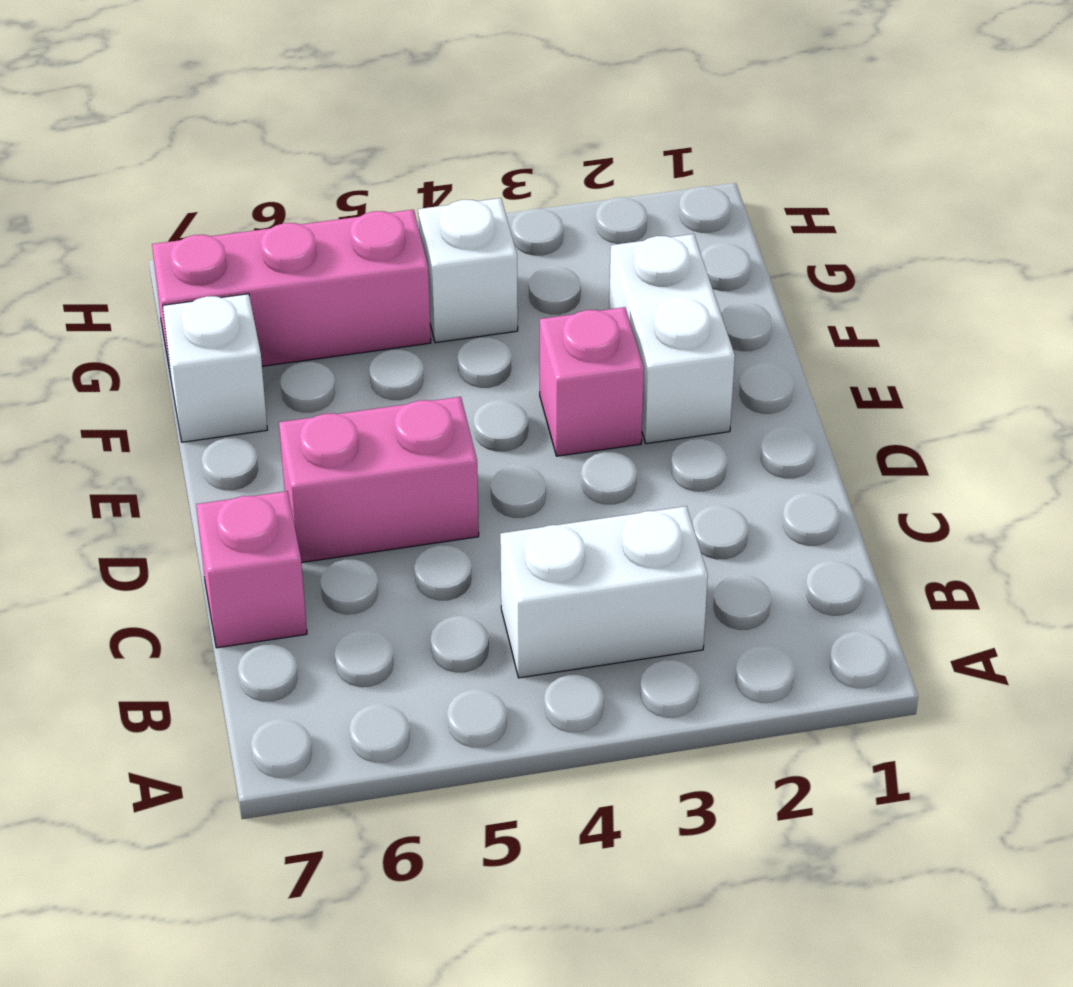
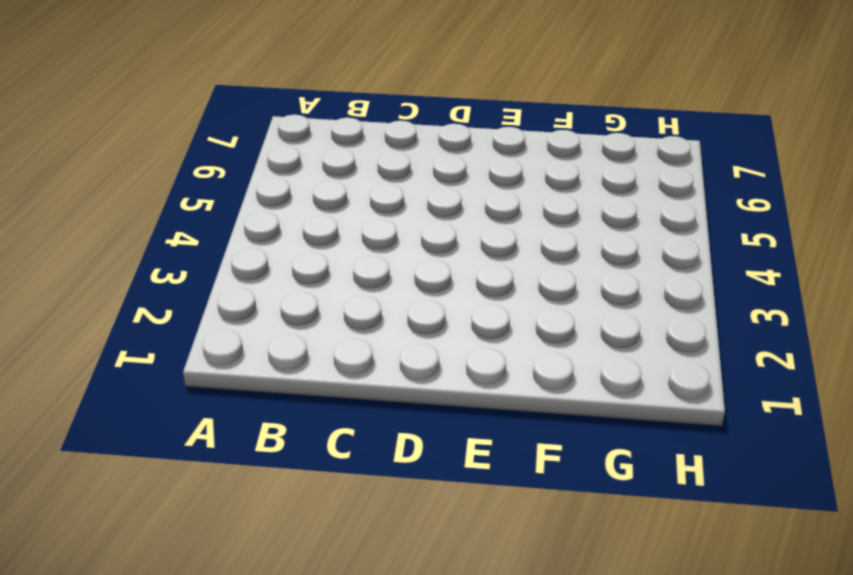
none -> white 1x2 brick [500,506,708,678]
none -> pink 1x1 brick [196,491,307,648]

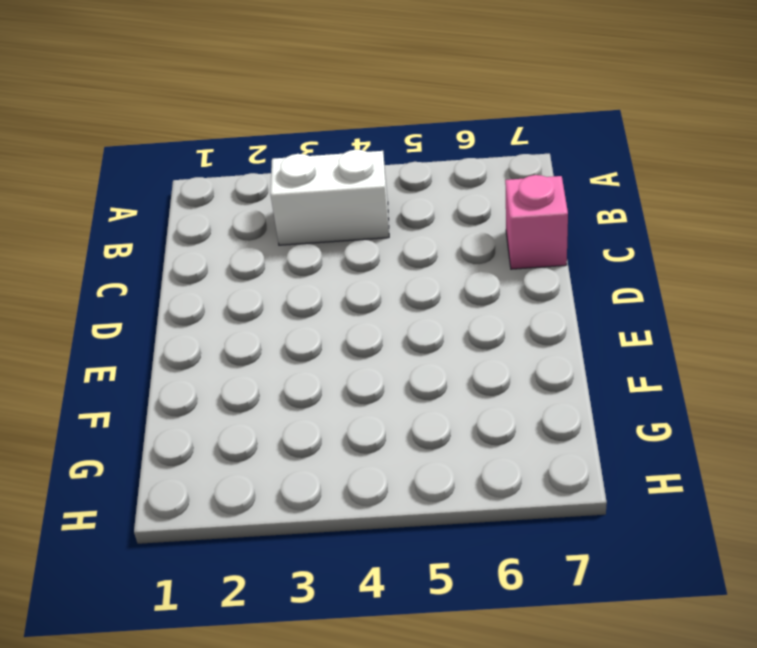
none -> pink 1x2 brick [279,397,479,563]
none -> white 1x2 brick [609,234,735,444]

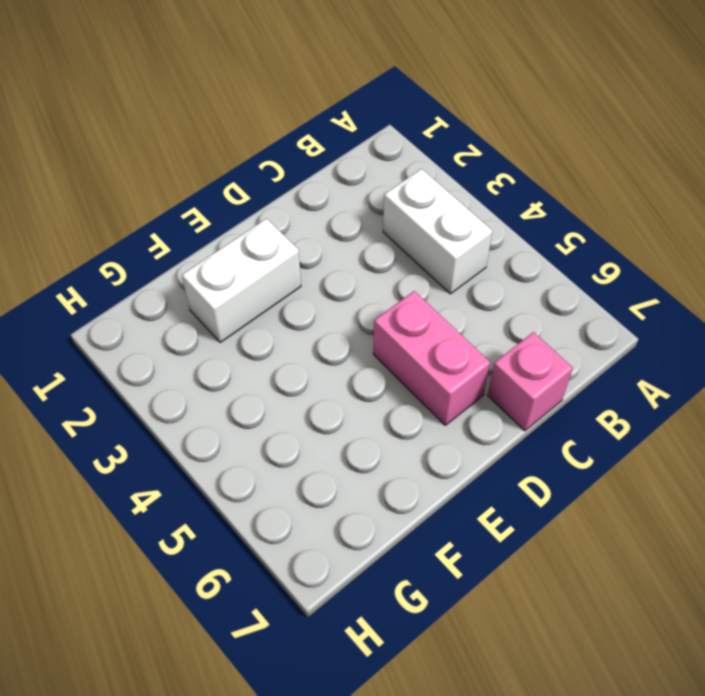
none -> pink 1x1 brick [540,307,644,456]
none -> white 1x1 brick [162,294,267,442]

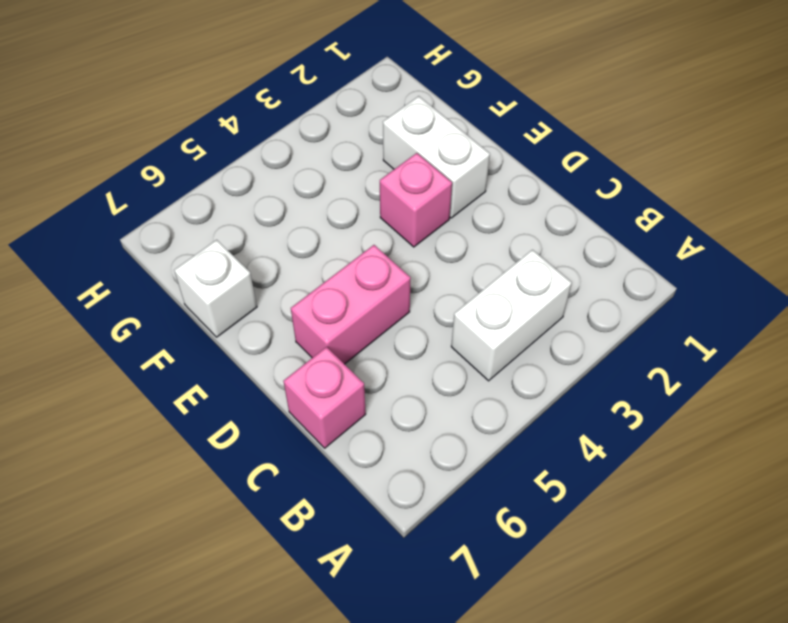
none -> white 1x1 brick [418,198,518,343]
none -> pink 1x3 brick [152,210,431,371]

